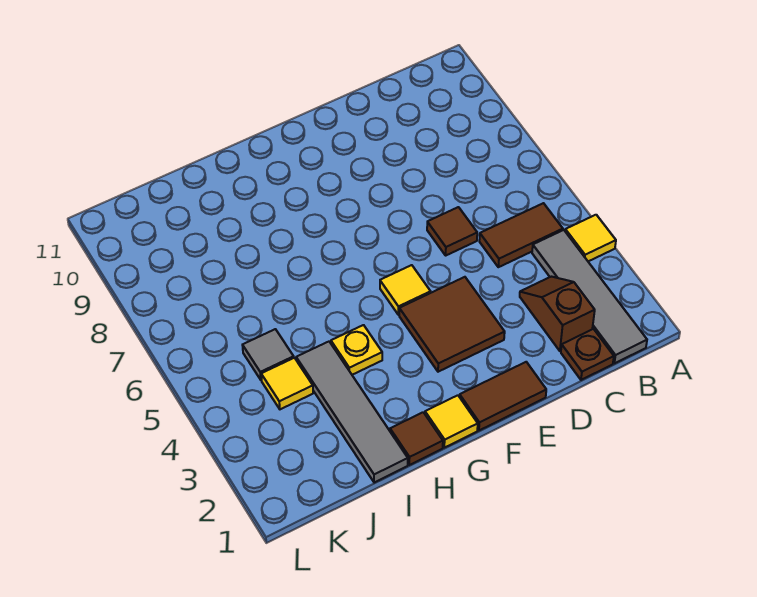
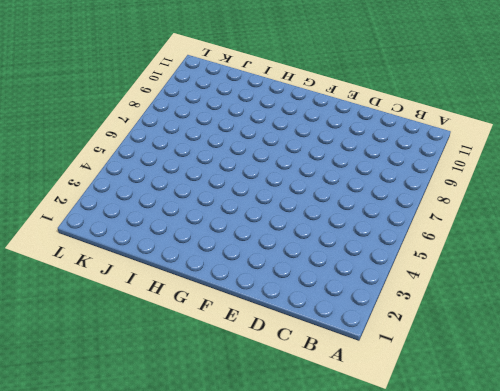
none -> yellow 1x1 tile [565,215,616,261]
none -> grey 1x4 tile [532,230,647,363]
none -> brown 1x2 tile [479,203,563,267]

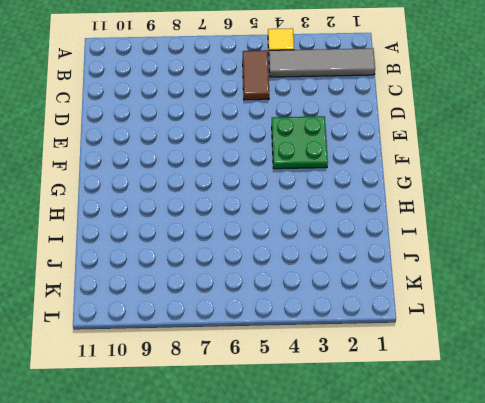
green 2x2 plate [272,116,328,169] -> brown 2x2 tile [399,277,505,372]
none -> brown 1x1 plate [561,329,614,380]
none -> brown 1x2 slope [520,277,595,351]
none -> brown 1x1 tile [427,207,477,255]

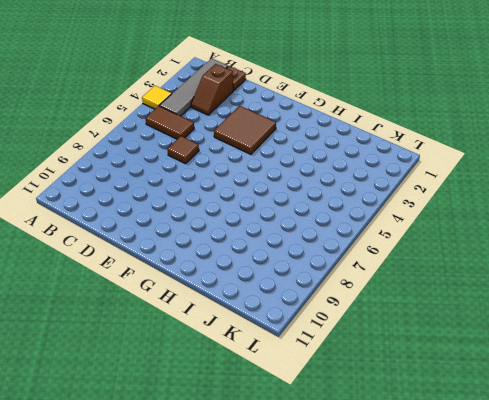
none -> brown 1x2 tile [460,362,546,430]
none -> yellow 1x1 tile [380,265,431,315]
none -> yellow 1x1 tile [425,395,478,448]

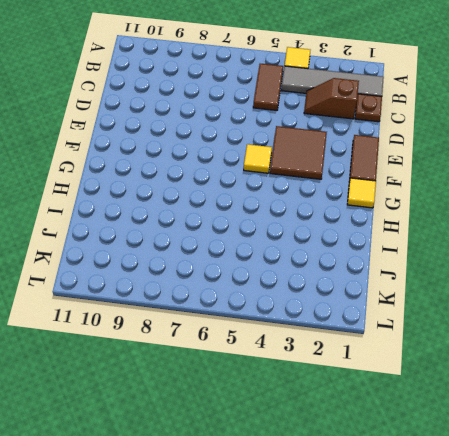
none -> brown 1x1 tile [427,207,477,255]
none -> brown 1x1 tile [390,412,443,465]
none -> yellow 1x1 plate [331,325,382,375]

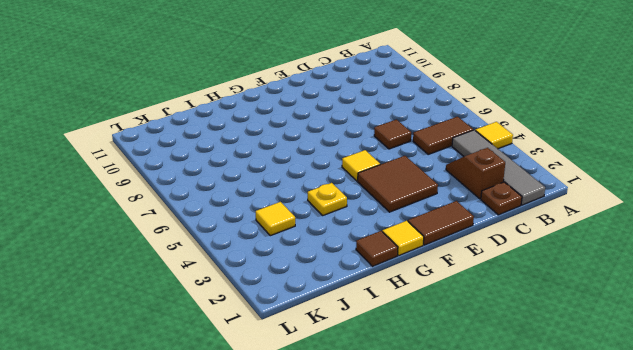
none -> grey 1x4 tile [296,342,408,483]
none -> grey 1x1 tile [242,329,294,380]

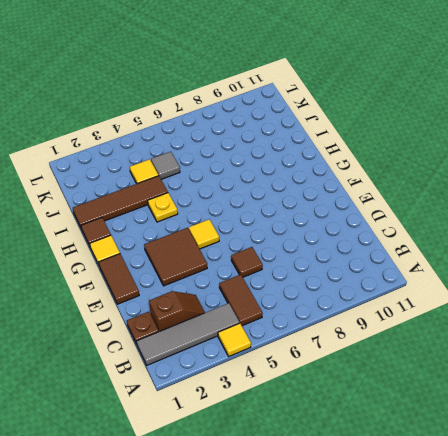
brown 1x4 tile [73,176,168,229] -> grey 1x4 tile [296,342,408,483]

